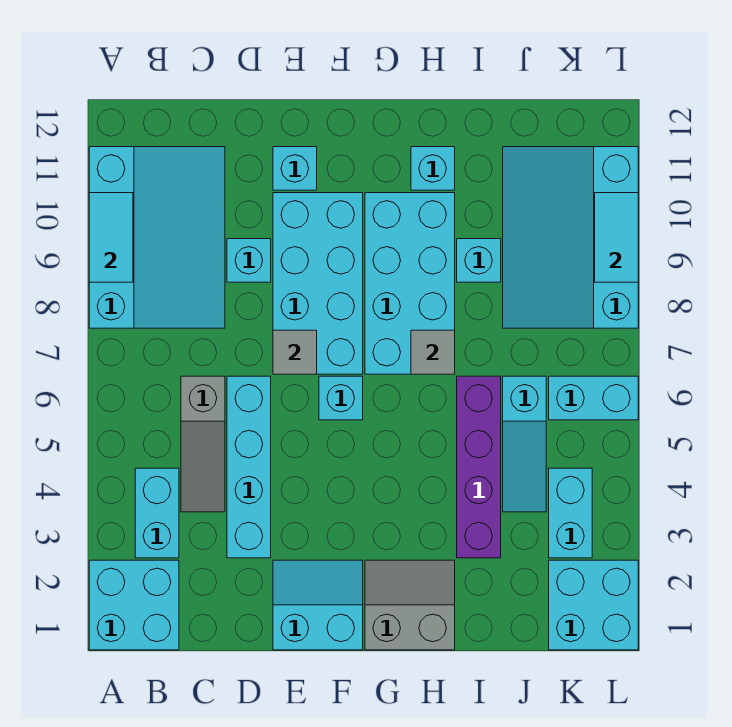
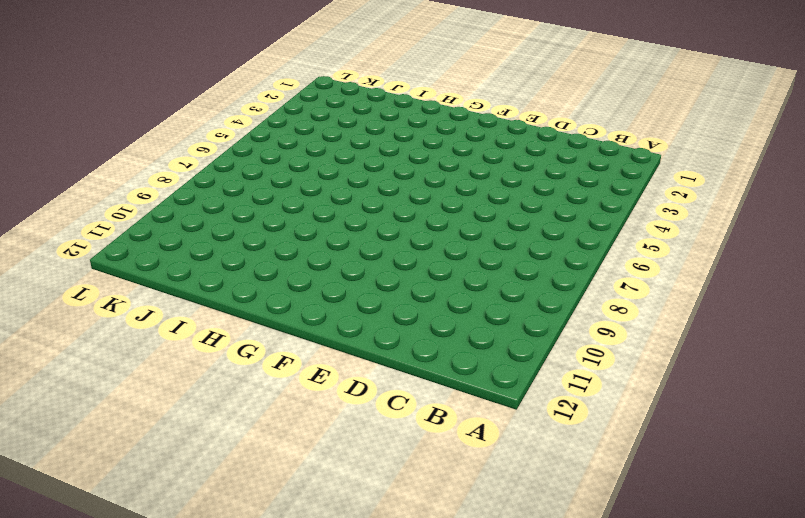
none -> cyan 2x2 brick [89,560,179,650]
none -> cyan 3x4 slope [89,147,225,328]
none -> cyan 1x2 brick [135,468,179,558]

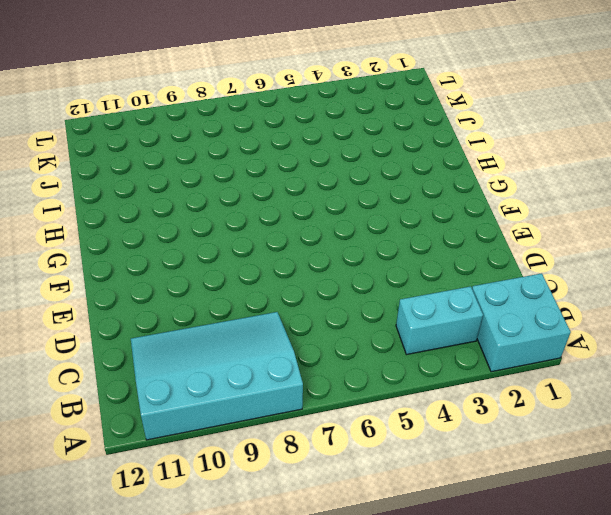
none -> grey 1x3 slope [181,376,225,512]
none -> cyan 1x4 brick [227,376,271,558]
none -> cyan 1x1 brick [227,239,271,282]

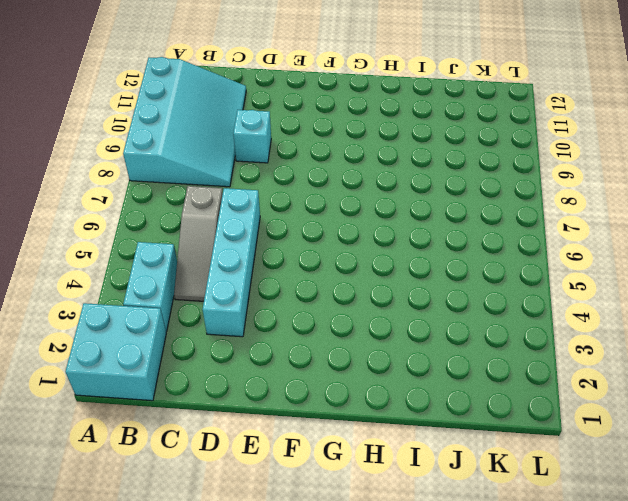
none -> cyan 2x2 slope [273,560,363,650]
none -> cyan 2x4 brick [273,193,363,374]
none -> cyan 1x1 brick [273,147,317,190]

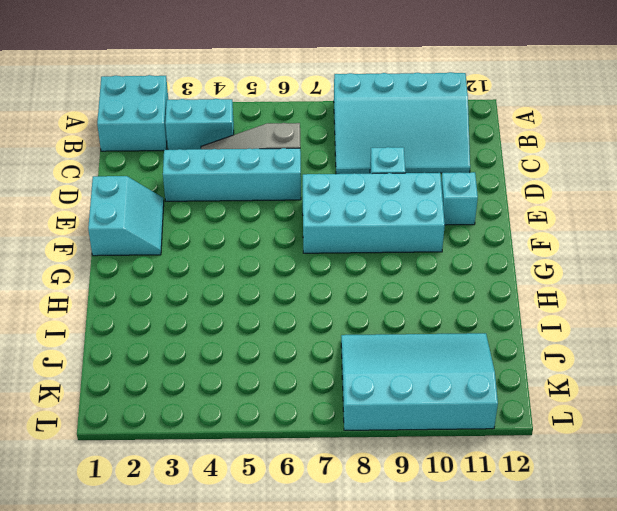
none -> cyan 1x1 brick [319,376,363,420]
none -> grey 2x2 slope [365,560,455,650]
none -> cyan 2x4 brick [365,193,455,374]

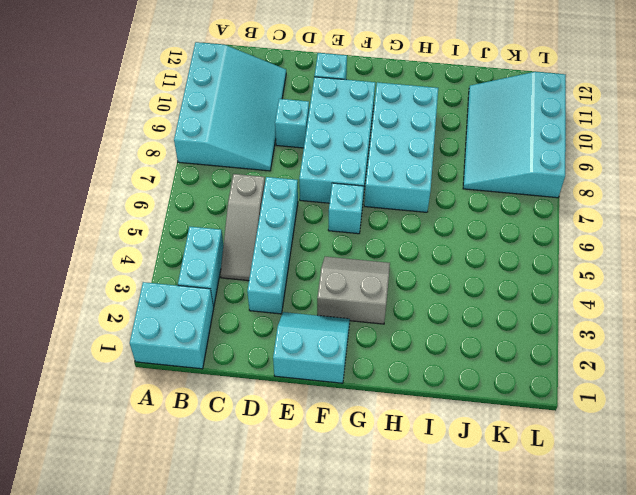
grey 2x2 slope [317,257,390,324] -> grey 2x2 slope moved to [365,560,455,650]
none -> cyan 1x1 brick [411,147,455,190]
none -> purple 1x4 brick [457,376,501,558]
none -> cyan 1x1 brick [457,239,501,282]

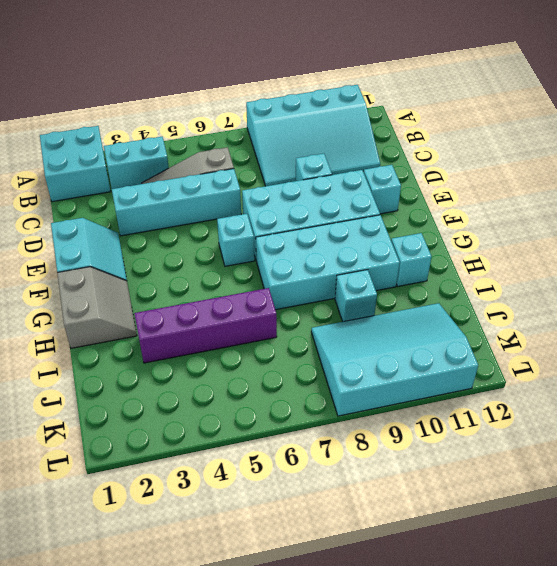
none -> cyan 1x3 slope [503,376,546,512]
none -> cyan 2x2 brick [549,560,638,650]
none -> cyan 1x2 brick [549,468,592,558]

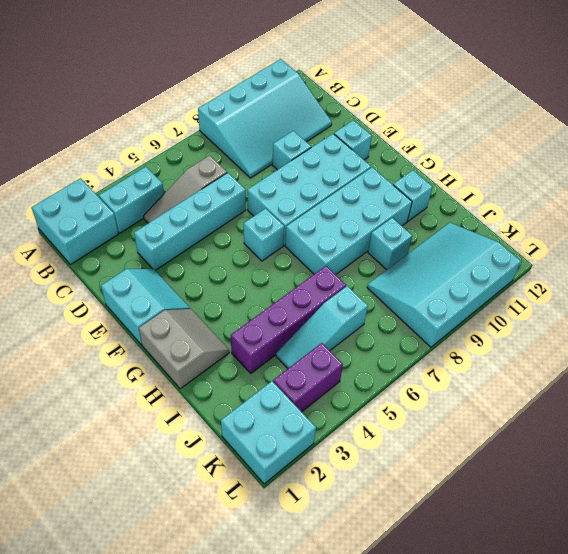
purple 1x2 brick [273,343,343,412] -> cyan 1x2 brick [549,468,592,558]
none -> cyan 1x2 brick [549,376,638,420]
none -> cyan 1x2 tile [89,193,133,282]
none -> grey 1x1 tile [273,330,317,374]

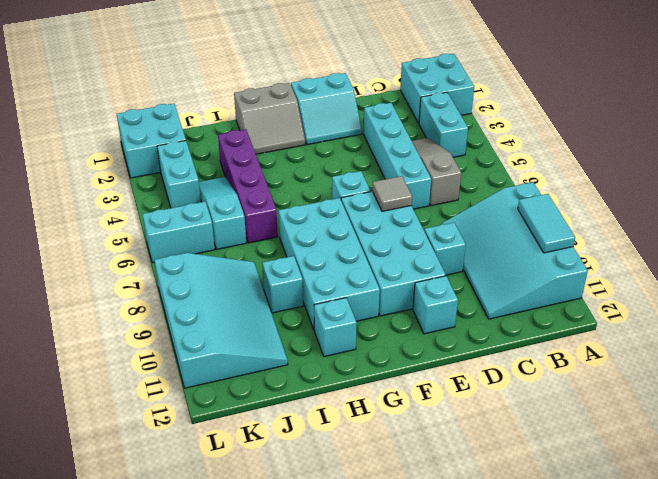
none -> grey 1x1 tile [411,330,455,374]
none -> cyan 1x2 tile [595,193,638,282]

